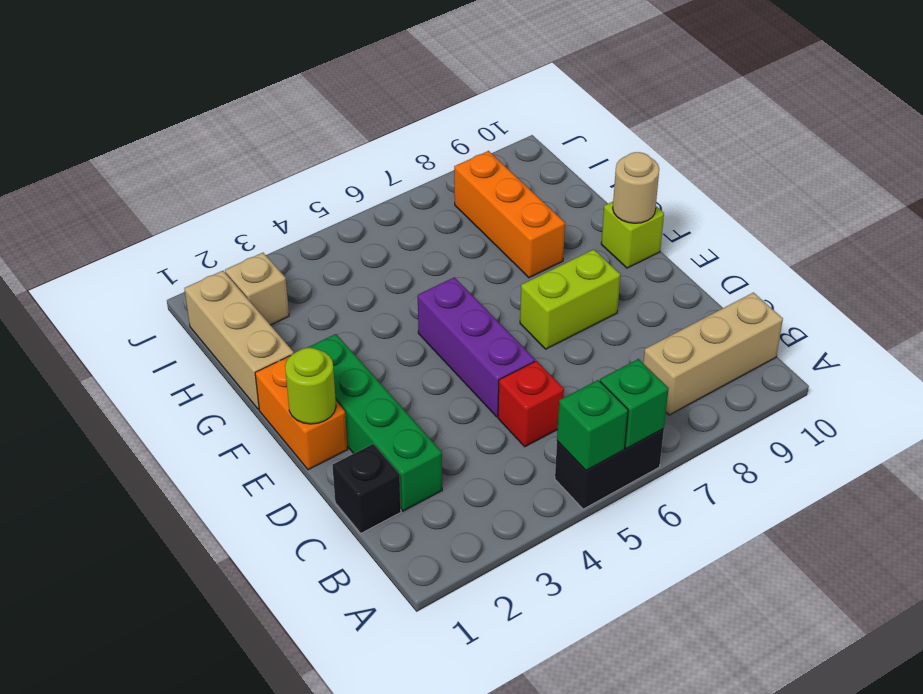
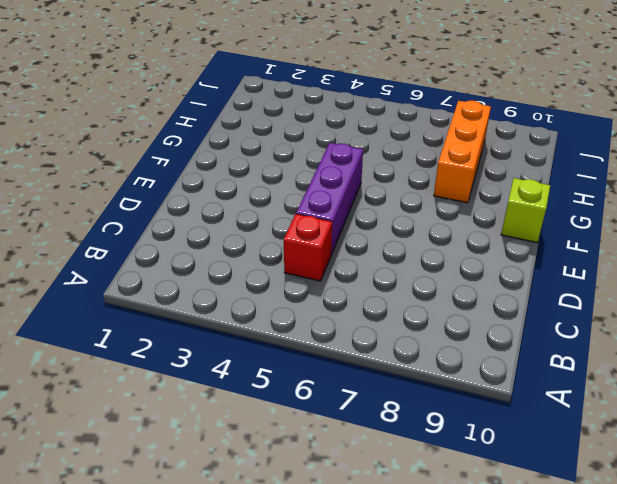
none -> black 1x2 brick [555,429,664,509]
none -> tan 1x3 brick [643,293,783,415]
none -> black 1x1 brick [332,444,401,533]

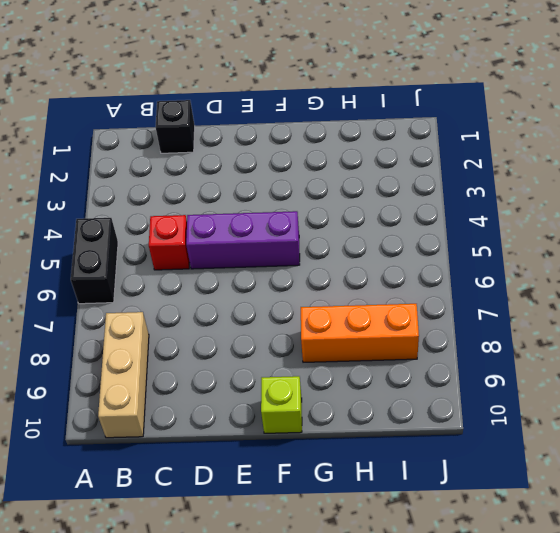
none -> green 1x4 brick [307,334,442,511]
none -> orange 1x2 brick [255,356,348,470]
none -> lime 1x2 brick [520,249,620,349]

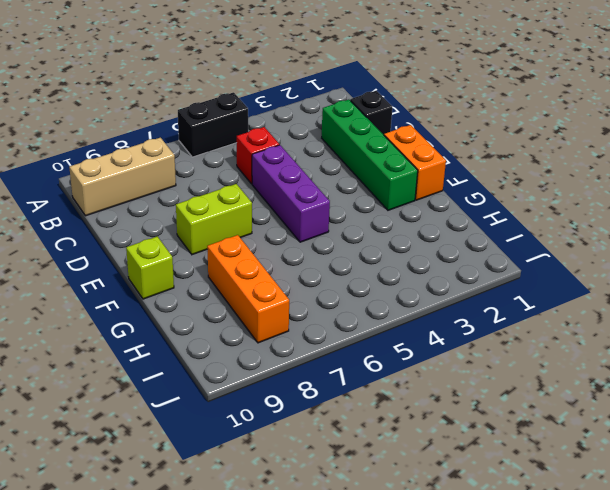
none -> tan 1x3 brick [184,271,294,409]
none -> tan 1x1 brick [225,253,289,325]
none -> green 1x1 brick [557,380,628,471]

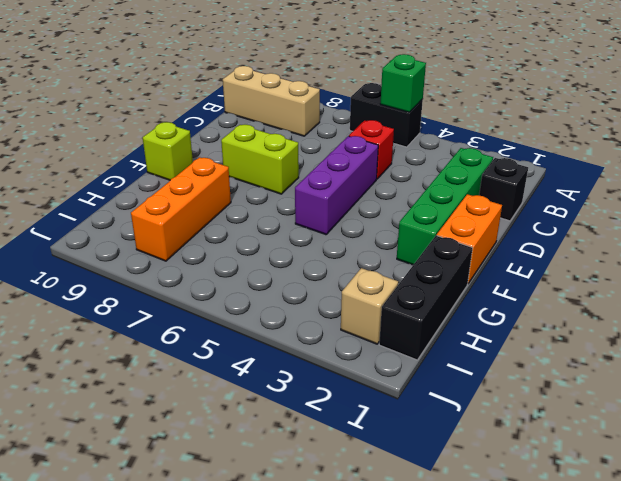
black 1x3 brick [379,235,473,360] -> tan 1x3 brick [184,271,294,409]
none -> green 1x1 brick [600,359,669,448]
none -> lime 1x1 round brick [285,348,336,424]
none -> tan 1x1 round brick [613,152,659,223]

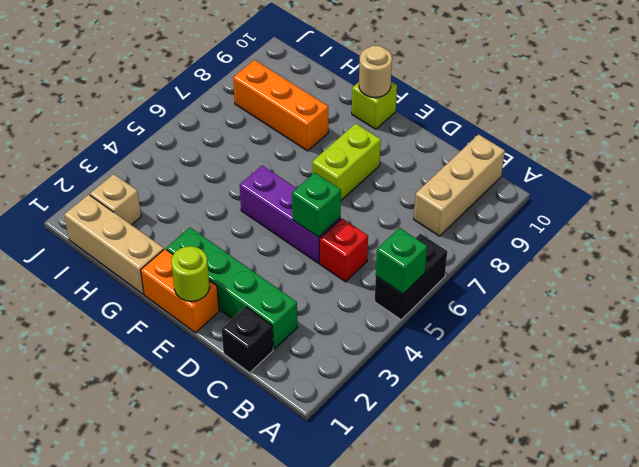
green 1x1 brick [292,173,341,237] -> green 1x1 brick moved to [600,359,669,448]

